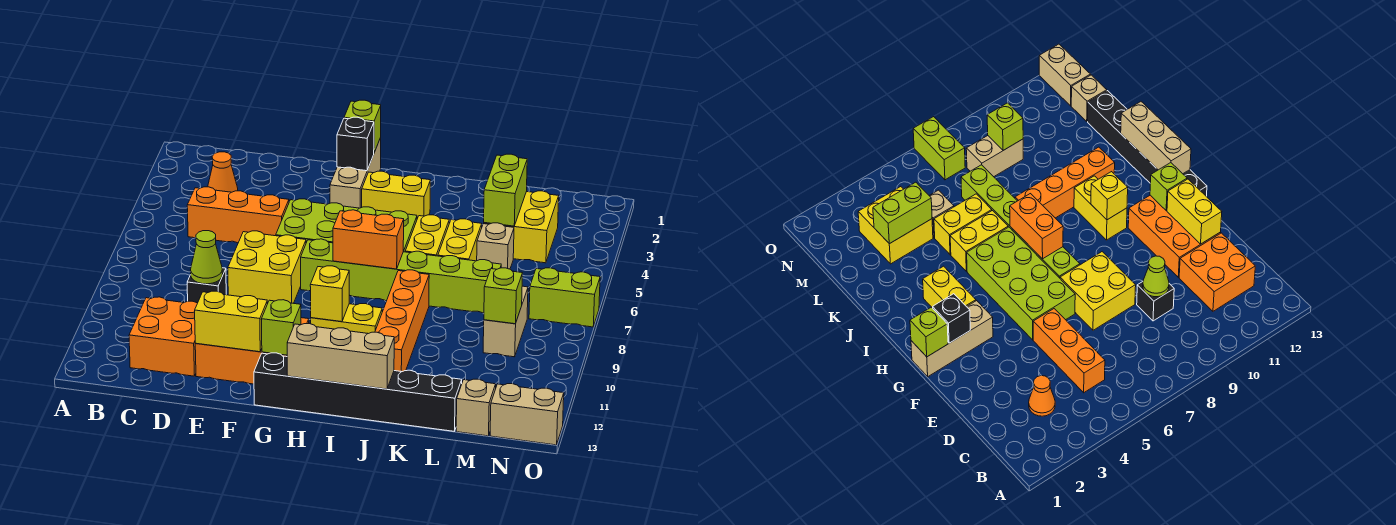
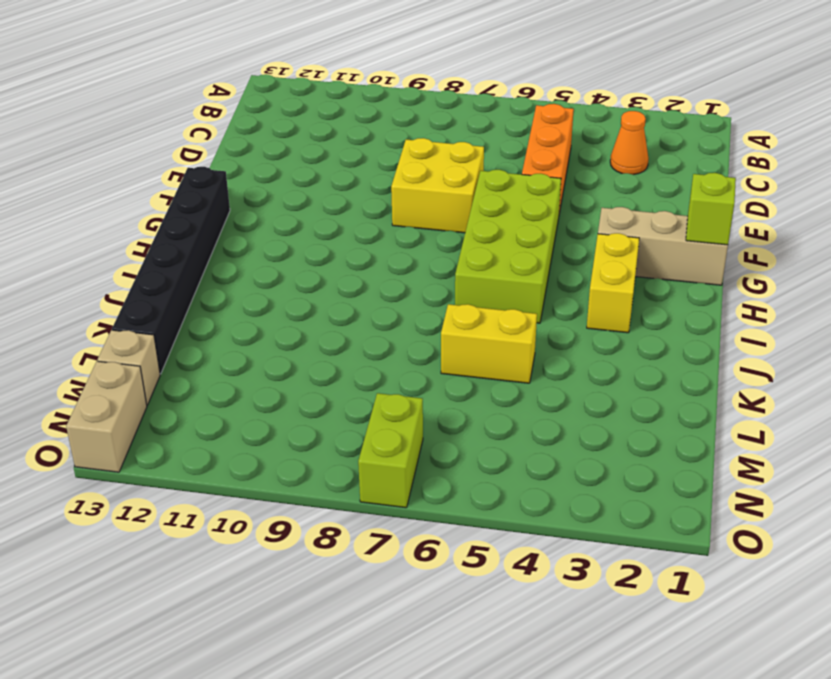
none -> orange 2x2 brick [129,297,197,376]
none -> black 1x1 brick [187,268,226,303]
none -> orange 2x3 brick [195,318,309,384]
none -> lime 1x6 brick [301,239,501,313]

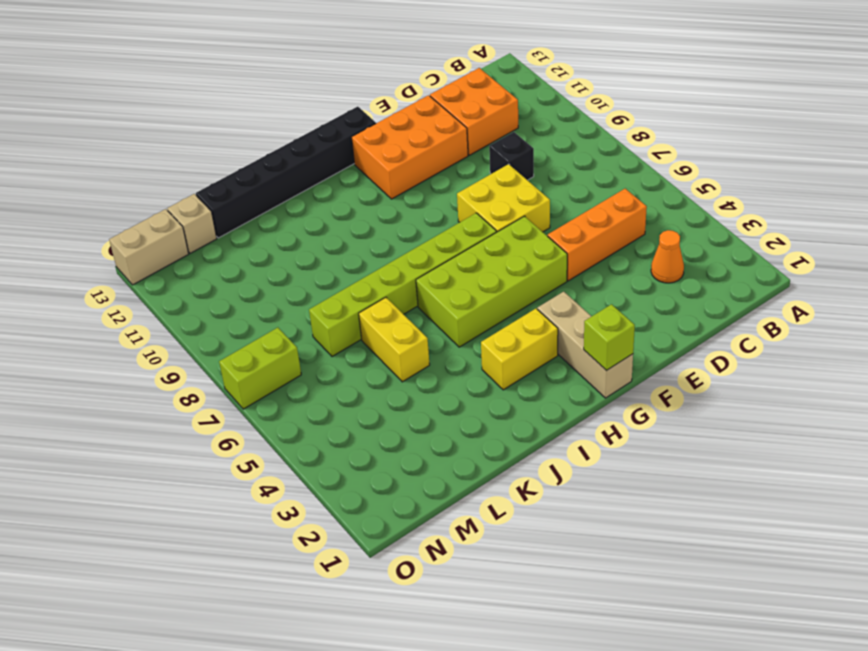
none -> yellow 1x2 brick [311,304,382,334]
none -> yellow 1x2 brick [405,215,449,256]
none -> orange 1x4 brick [375,270,429,372]
none -> yellow 2x2 brick [484,191,559,263]

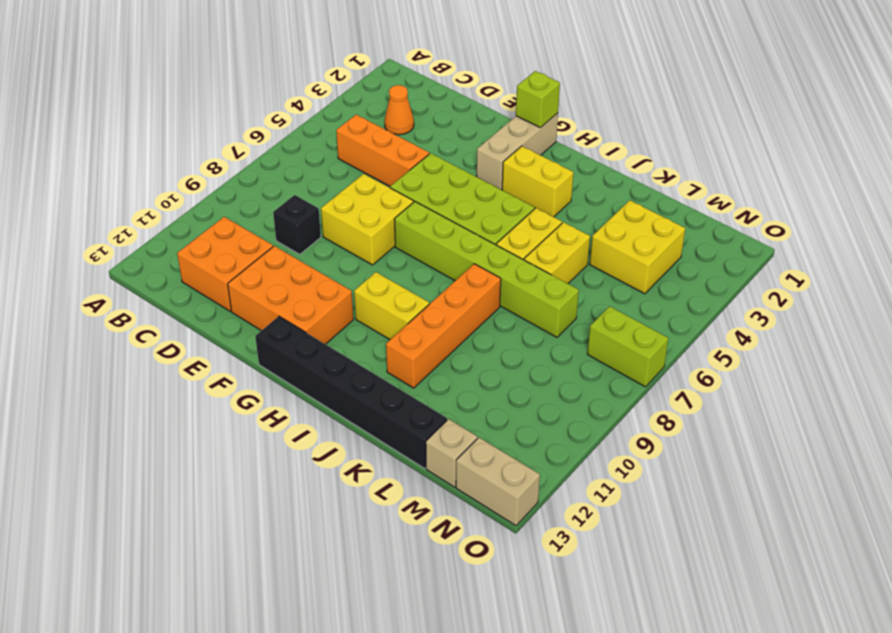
none -> tan 1x1 brick [477,223,514,269]
none -> tan 1x2 brick [483,286,528,357]
none -> lime 1x1 cone [191,231,223,284]
none -> yellow 1x2 brick [195,291,267,352]

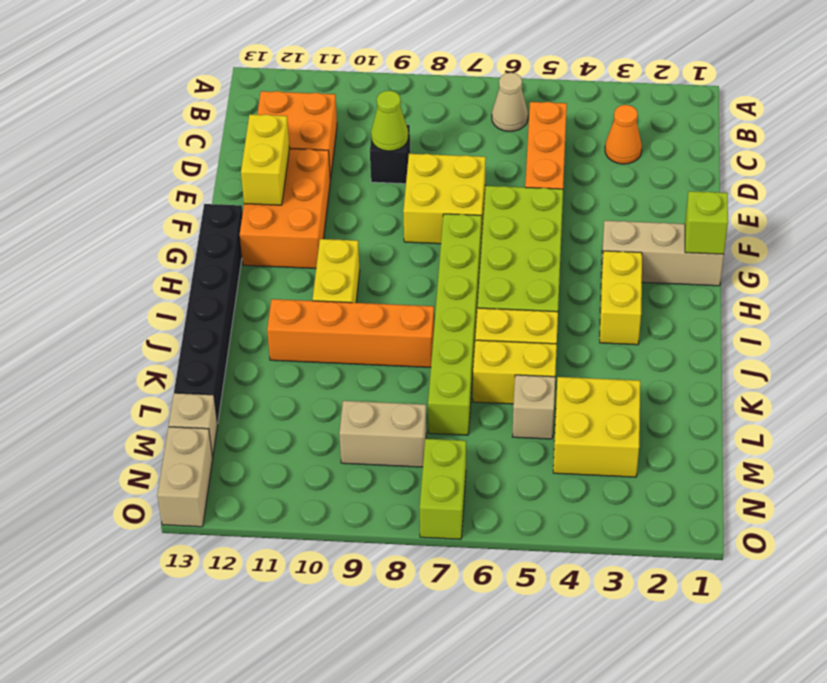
tan 1x1 cone [492,73,528,131] -> none
none -> black 1x1 brick [337,117,374,171]
none -> lime 1x1 brick [261,300,301,355]
none -> orange 1x2 brick [333,210,404,269]
none -> yellow 1x1 brick [310,266,349,322]

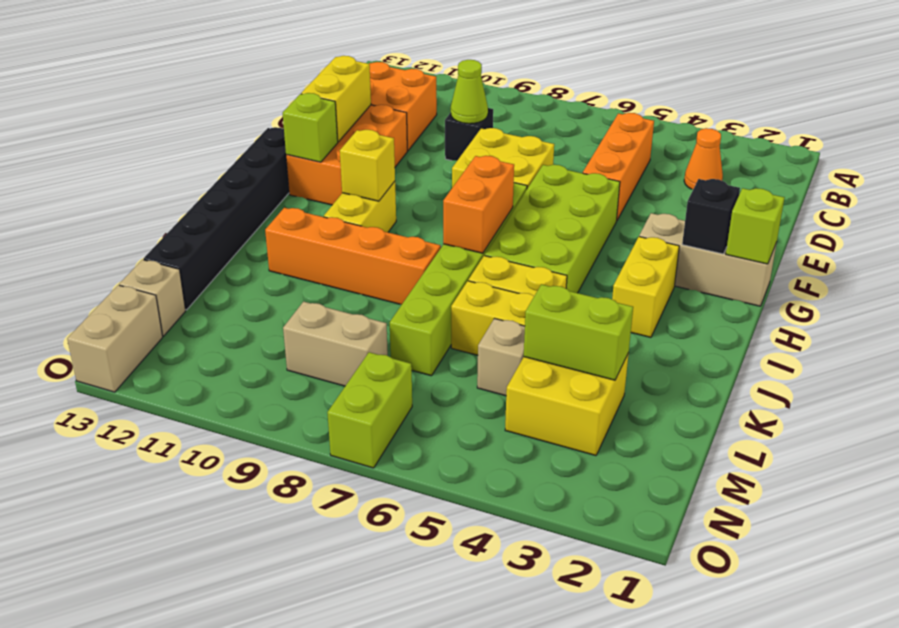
none -> tan 1x3 brick [287,324,394,389]
none -> lime 1x1 brick [484,268,522,324]

